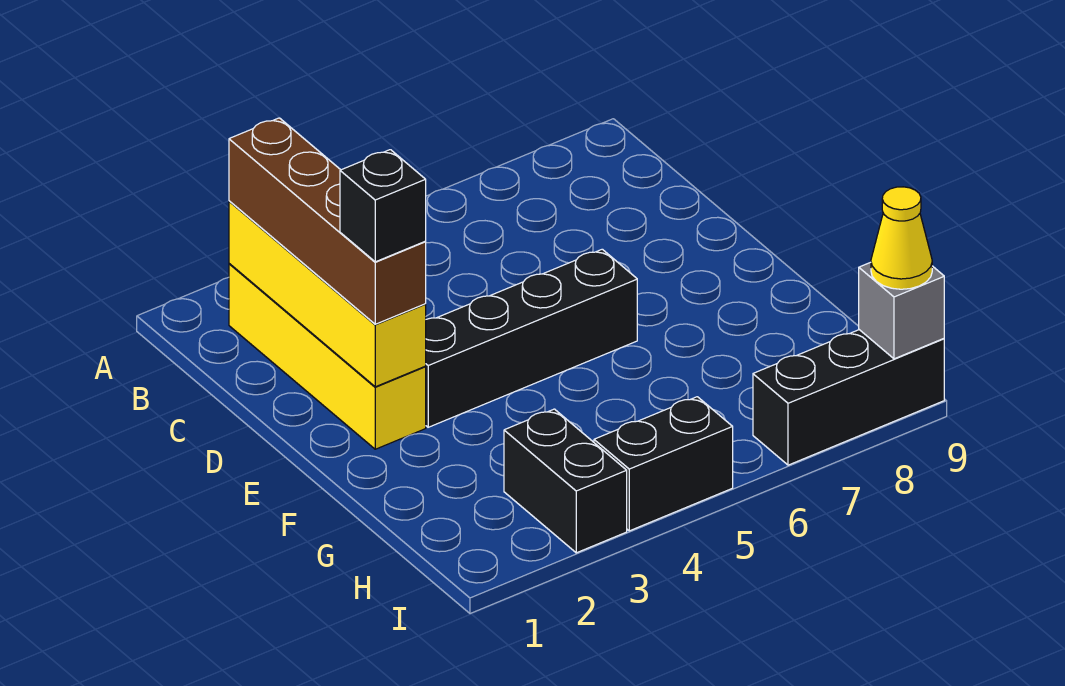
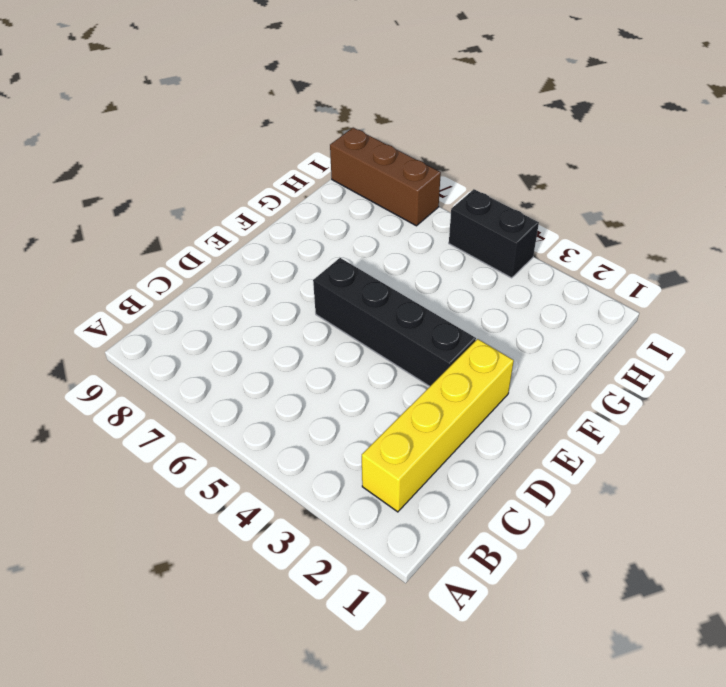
brown 1x3 brick [330,128,441,226] -> black 1x3 brick [753,330,944,465]
none -> black 1x2 brick [504,409,627,553]
none -> yellow 1x4 brick [229,201,426,387]

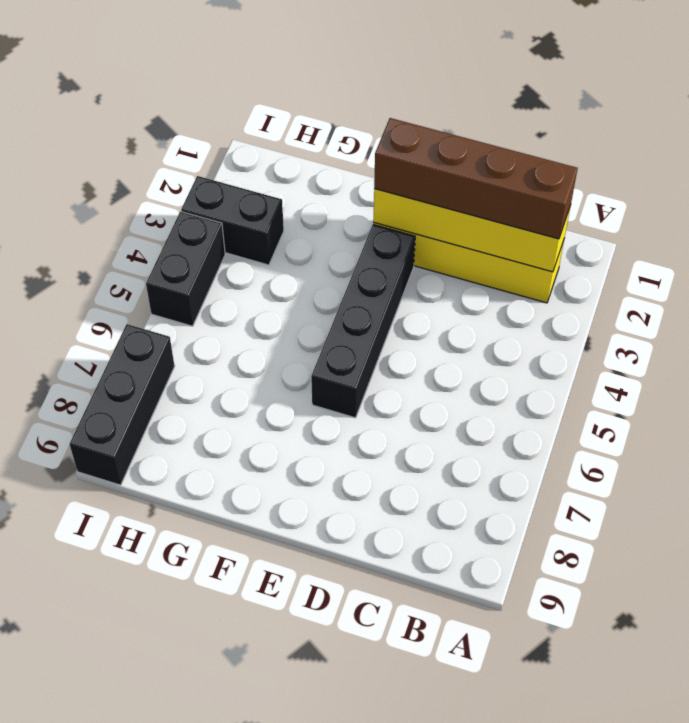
none -> grey 1x1 brick [859,262,944,359]
none -> yellow 1x1 cone [871,187,932,289]

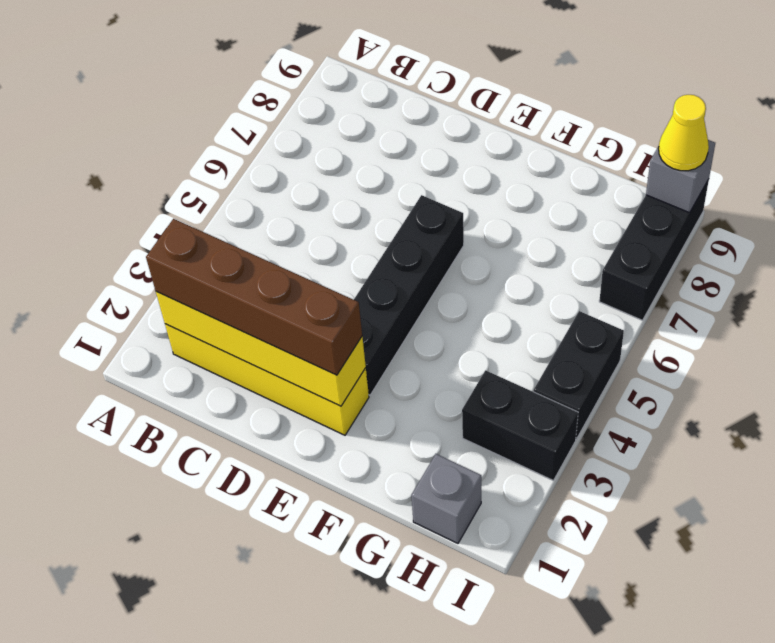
grey 1x1 brick [411,454,481,543] -> none
none -> black 1x1 brick [340,150,426,262]

